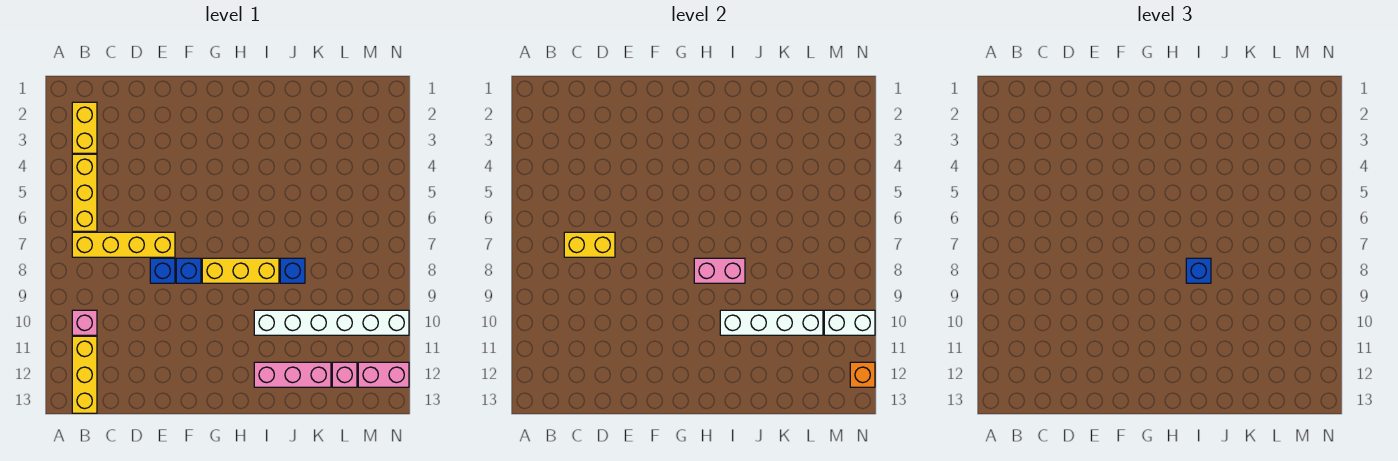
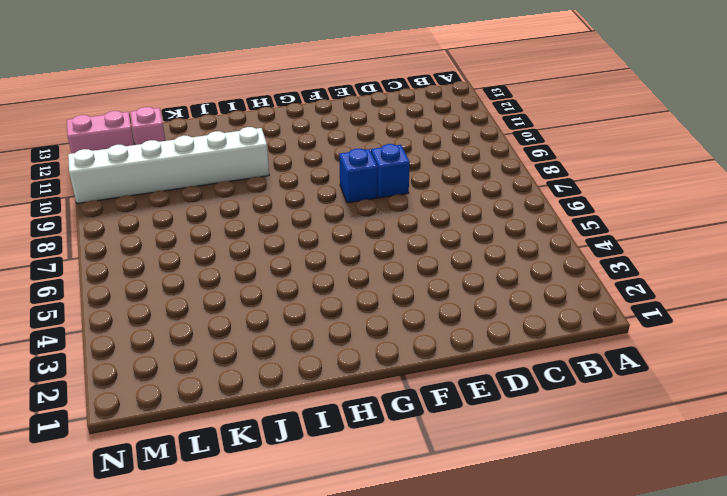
none -> yellow 1x2 brick [72,102,97,153]
none -> yellow 1x3 brick [72,154,97,231]
none -> yellow 1x4 brick [72,232,175,257]

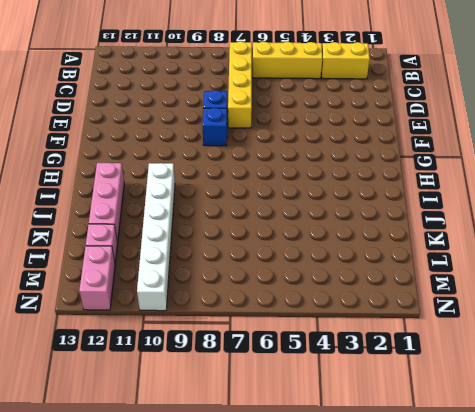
none -> pink 1x1 brick [72,310,97,335]
none -> yellow 1x3 brick [72,336,97,413]
none -> yellow 1x3 brick [202,258,279,283]

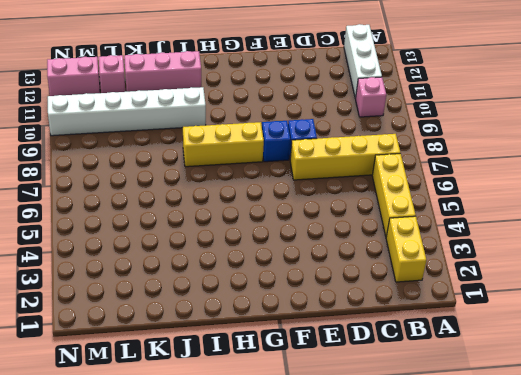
white 1x3 brick [344,24,382,98] -> yellow 1x3 brick [72,336,97,413]
none -> blue 1x1 brick [280,258,305,283]
none -> yellow 1x2 brick [564,232,615,257]
none -> pink 1x2 brick [694,258,745,283]

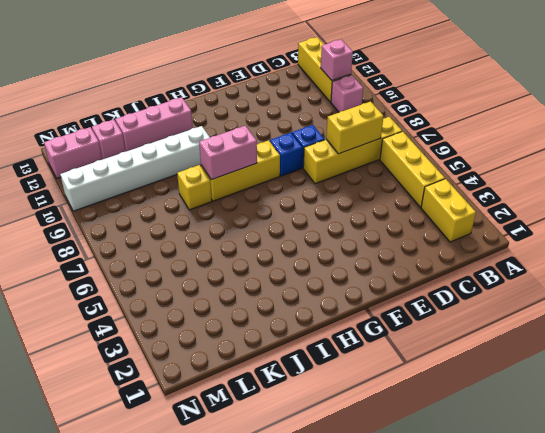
pink 1x1 brick [321,39,353,81] -> none
yellow 1x1 brick [177,165,212,210] -> blue 1x1 brick [280,258,305,283]
none -> white 1x4 brick [720,310,823,335]
none -> white 1x2 brick [824,310,875,335]
none -> orange 1x1 brick [850,362,875,387]

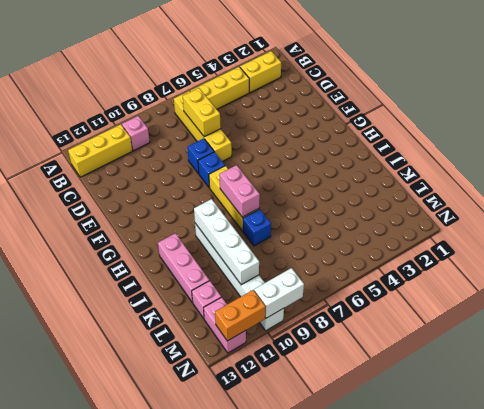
white 1x2 brick [254,268,304,318] -> white 1x2 brick turned to [824,310,875,335]
orange 1x2 brick [215,290,266,341] -> orange 1x1 brick [850,362,875,387]
none -> blue 1x1 brick [1186,258,1211,283]

